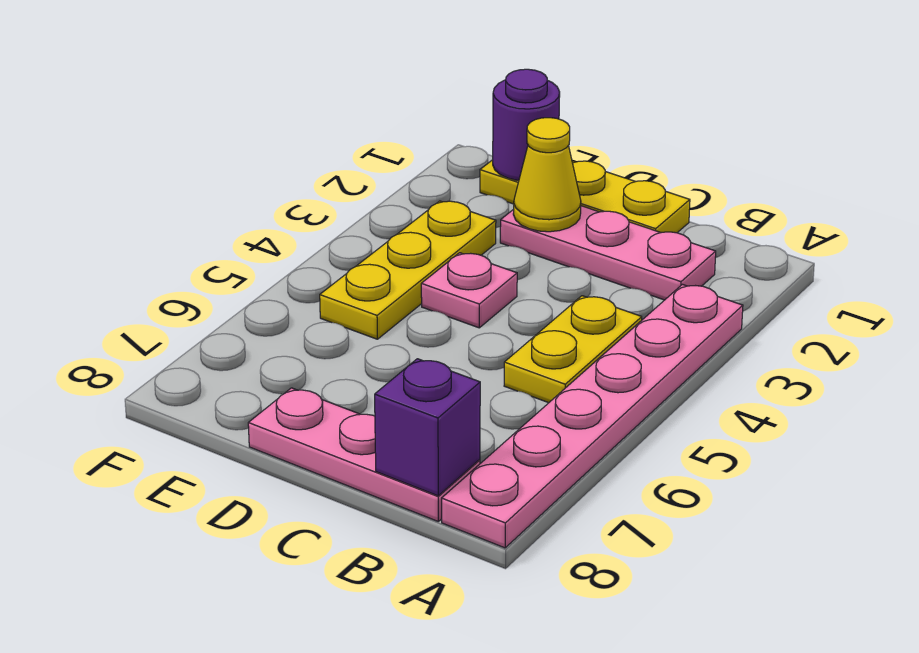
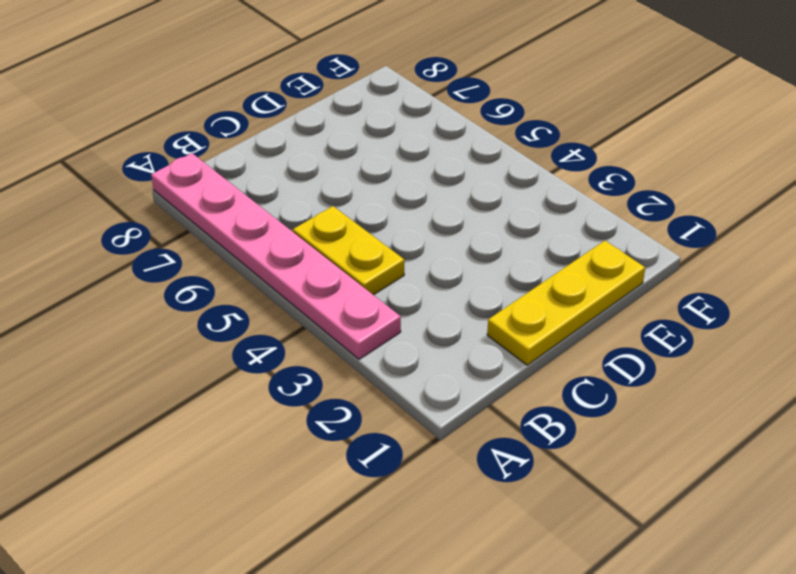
none -> pink 1x3 plate [500,206,716,300]
none -> pink 1x3 plate [248,388,480,521]

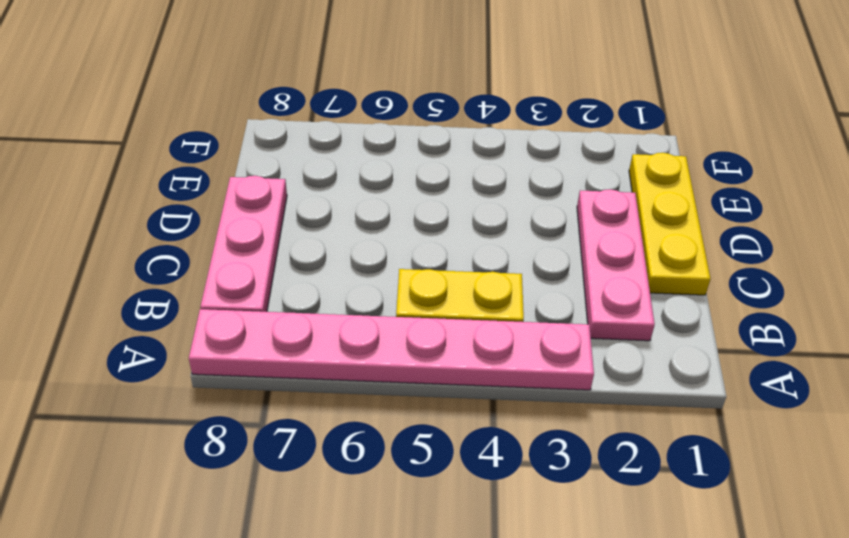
none -> pink 1x1 plate [421,253,517,328]
none -> yellow 1x3 plate [320,201,496,339]

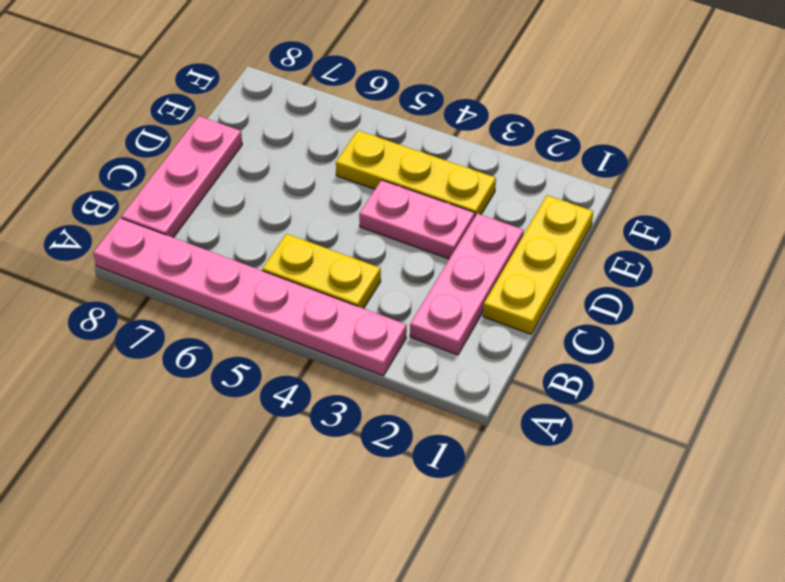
pink 1x2 plate [359,180,475,259] -> pink 1x1 plate [421,253,517,328]
none -> purple 1x1 brick [375,359,480,496]
none -> yellow 1x1 cone [513,118,581,232]

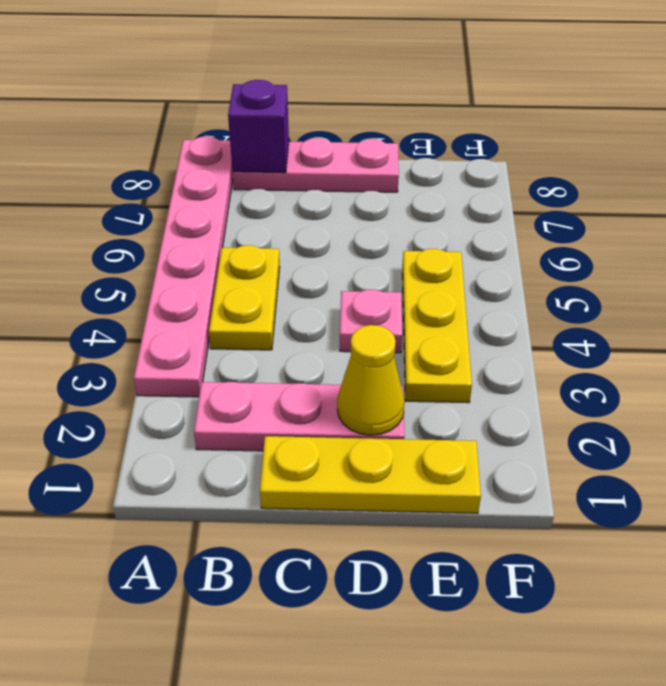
none -> purple 1x1 round brick [493,69,560,180]

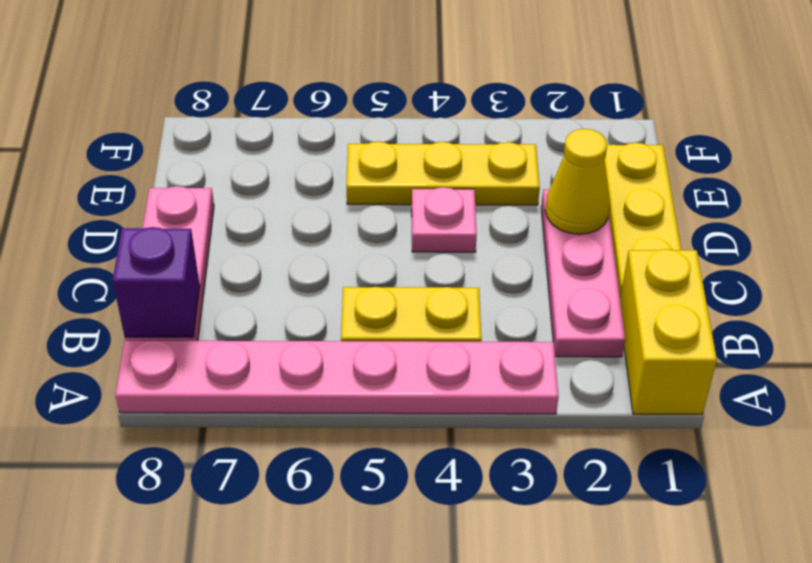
yellow 1x2 brick [620,249,717,414] -> none
none -> purple 1x1 round brick [493,69,560,180]

